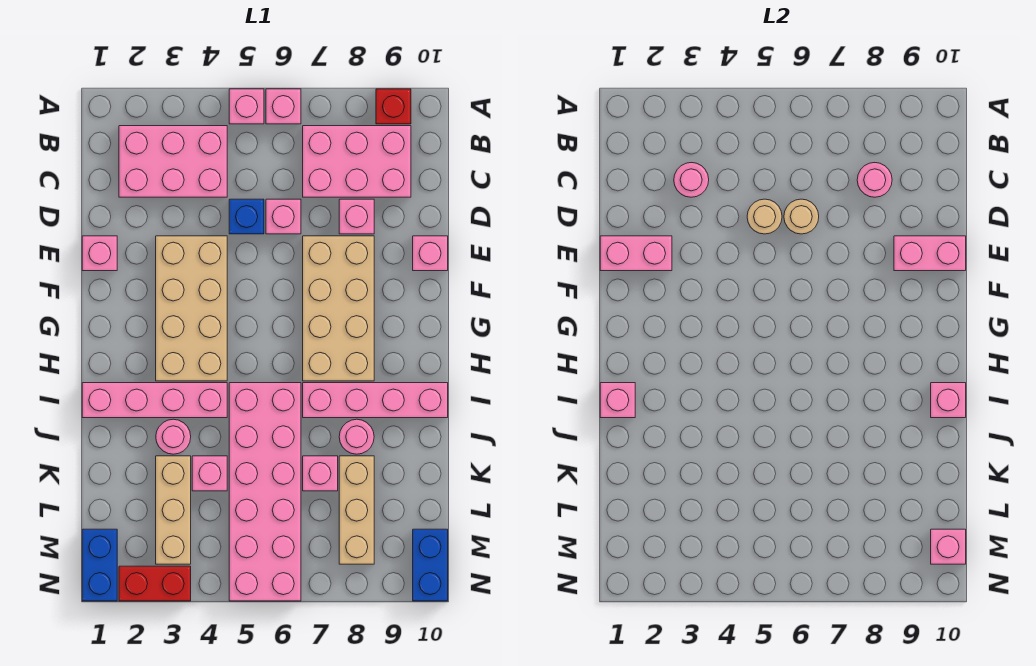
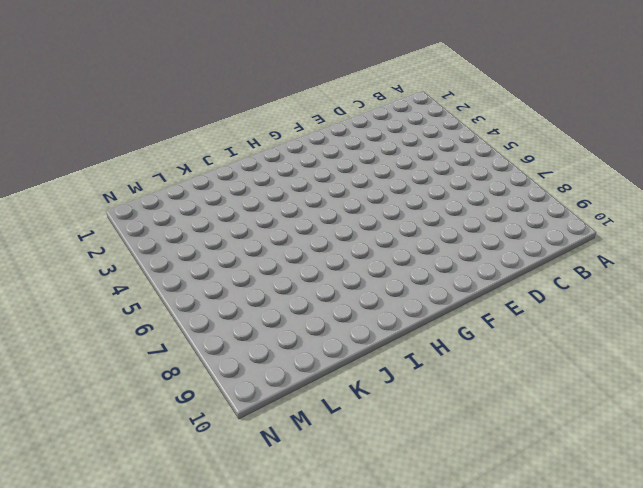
none -> pink 1x1 brick [229,89,264,124]
none -> pink 1x1 brick [266,89,301,124]
none -> red 1x1 brick [376,89,411,124]
none -> pink 2x3 brick [119,126,227,197]

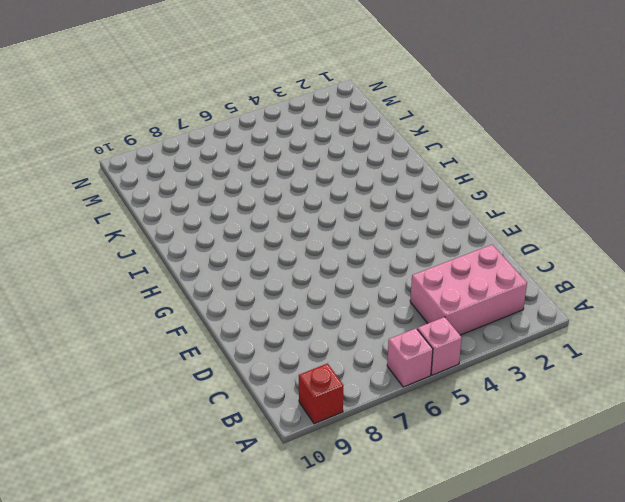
none -> pink 2x3 brick [303,126,411,197]
none -> blue 1x1 brick [229,199,264,234]
none -> pink 1x1 brick [266,199,301,234]
none -> pink 1x1 brick [339,199,374,234]

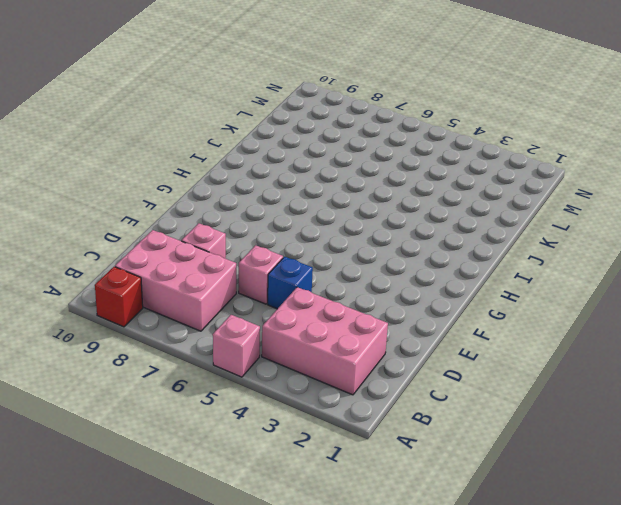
none -> pink 1x1 brick [266,89,301,124]
none -> pink 1x1 brick [82,236,117,271]
none -> tan 2x4 brick [156,236,227,381]
none -> tan 2x4 brick [303,236,374,381]

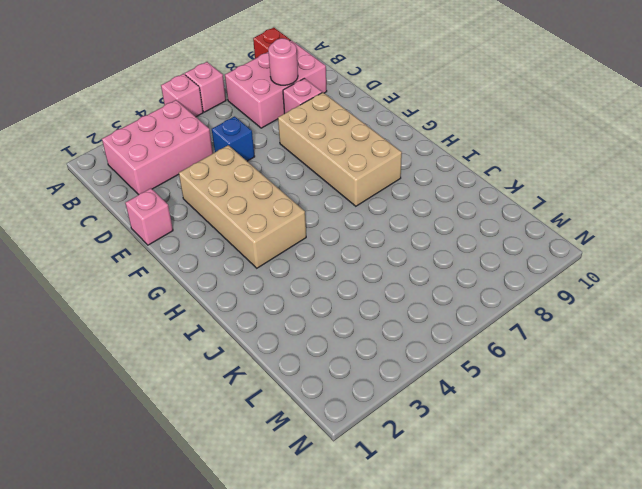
none -> pink 1x1 brick [266,199,301,234]
none -> pink 1x1 brick [413,236,448,271]
none -> pink 1x4 brick [82,383,227,418]
none -> pink 2x6 brick [229,383,301,601]

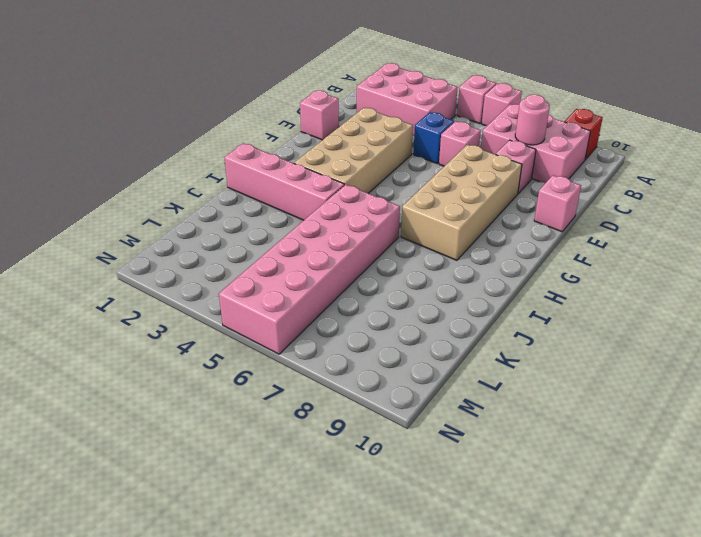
none -> pink 1x4 brick [303,383,448,418]
none -> pink 1x1 round brick [156,419,191,454]
none -> pink 1x1 round brick [339,419,374,454]
none -> tan 1x3 brick [156,456,191,564]

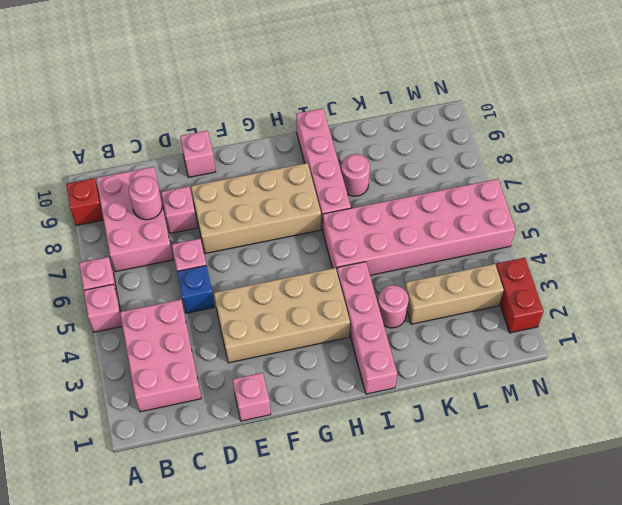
none -> pink 1x1 brick [192,456,227,491]
none -> pink 1x1 brick [303,456,338,491]
none -> tan 1x3 brick [339,456,374,564]
none -> blue 1x2 brick [82,529,117,601]

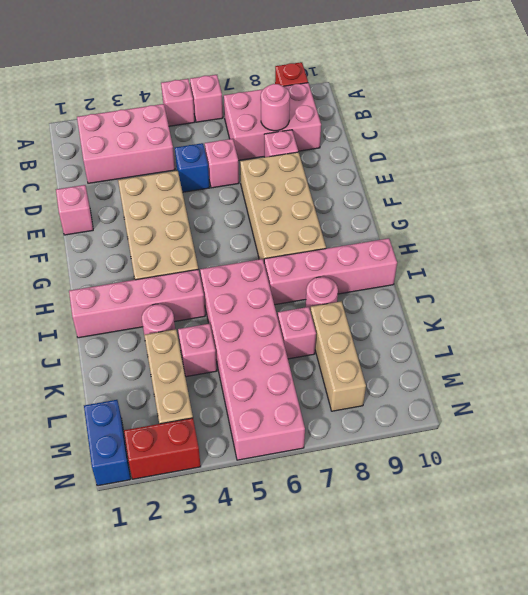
none -> pink 1x1 brick [413,236,448,271]
none -> blue 1x2 brick [413,529,448,601]
none -> pink 1x1 round brick [674,163,709,197]
none -> tan 1x1 round brick [747,199,782,234]

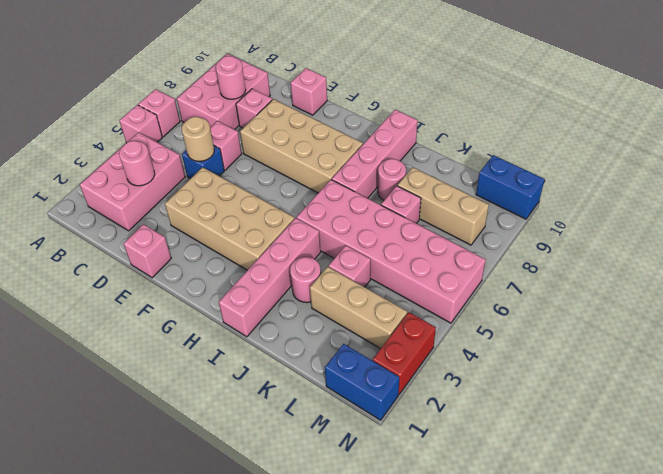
none -> red 1x1 brick [376,89,411,124]
none -> tan 1x1 round brick [784,199,819,234]
none -> pink 1x2 brick [600,236,672,271]
none -> pink 1x2 brick [894,236,966,271]

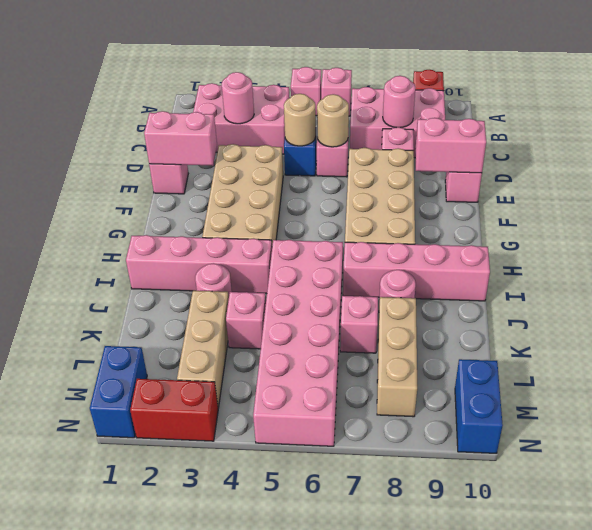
none -> pink 1x1 brick [600,383,635,418]
none -> pink 1x1 brick [931,383,966,418]
none -> pink 1x1 brick [931,529,966,564]

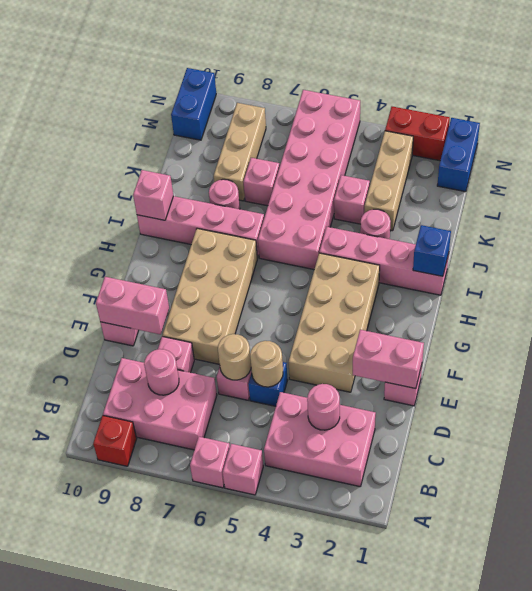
blue 1x1 brick [413,225,451,276] -> pink 1x1 brick [600,383,635,418]
none -> pink 1x1 brick [931,529,966,564]

